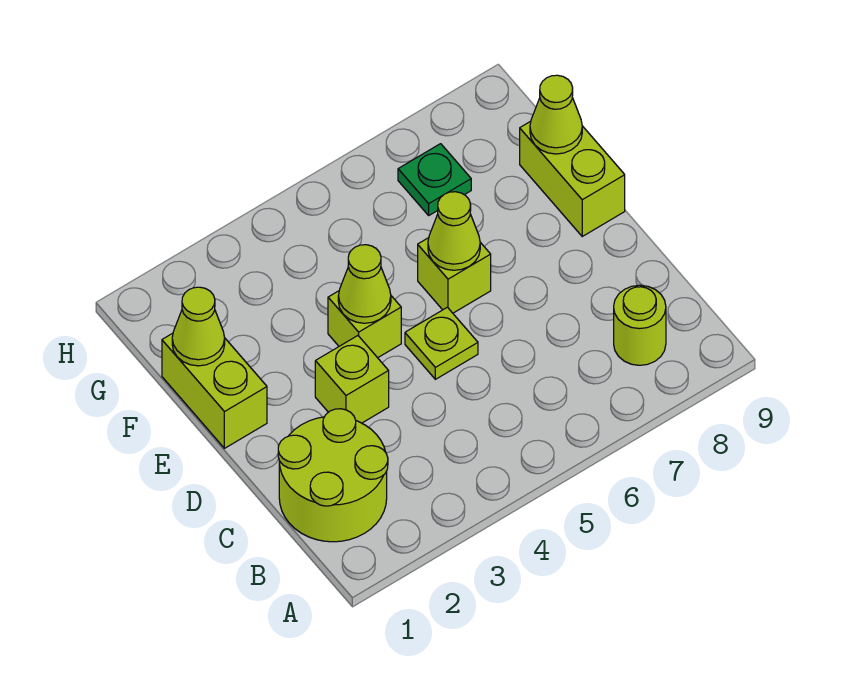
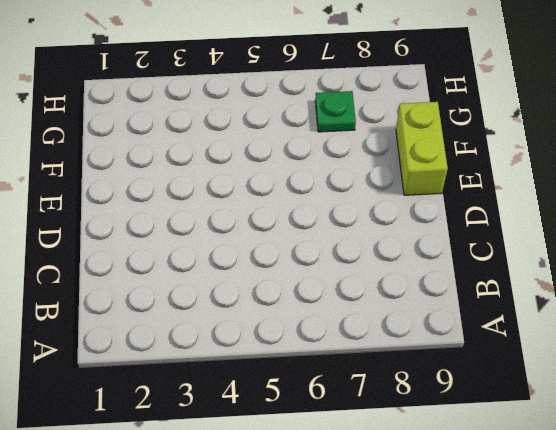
none -> lime 2x2 round brick [278,409,388,542]
none -> lime 1x1 round brick [614,285,666,365]
none -> lime 1x1 brick [315,336,389,423]

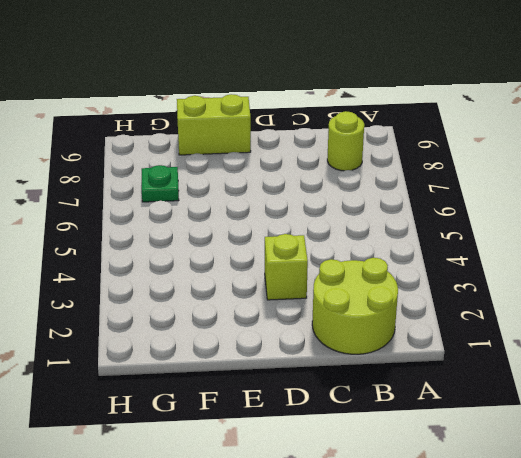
none -> lime 1x1 plate [405,307,478,379]
none -> lime 1x2 brick [162,333,267,448]
none -> lime 1x1 brick [328,291,401,358]

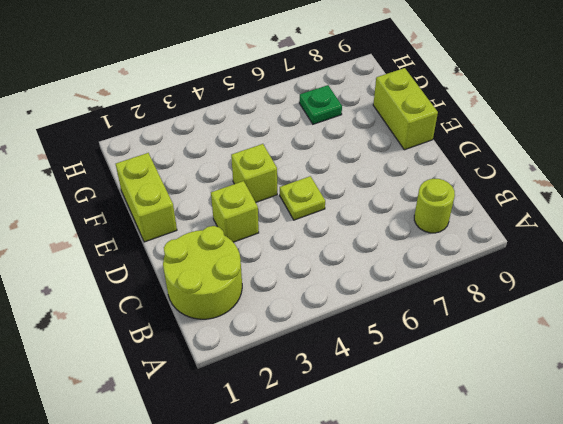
none -> lime 1x1 brick [418,238,491,313]
none -> lime 1x1 cone [338,245,391,323]
none -> lime 1x1 cone [428,192,480,270]

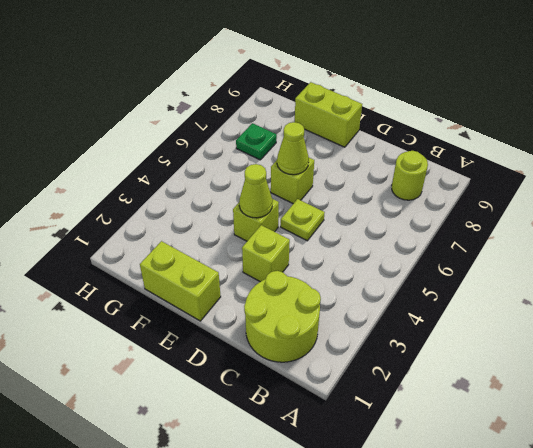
none -> lime 1x1 cone [172,287,225,366]
none -> lime 1x1 cone [530,75,582,154]

